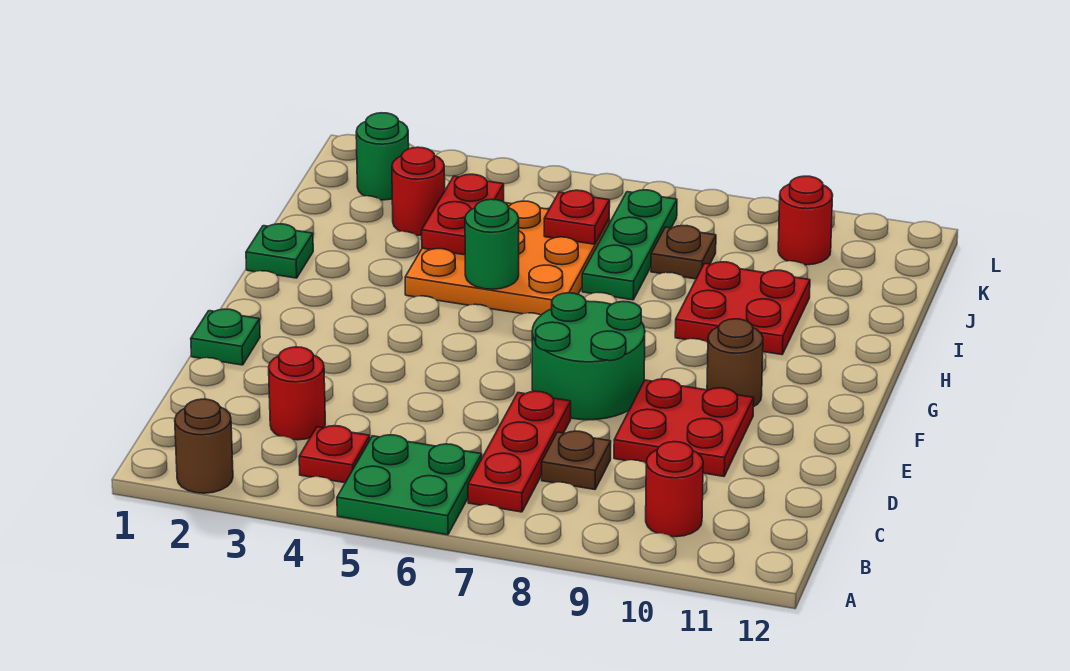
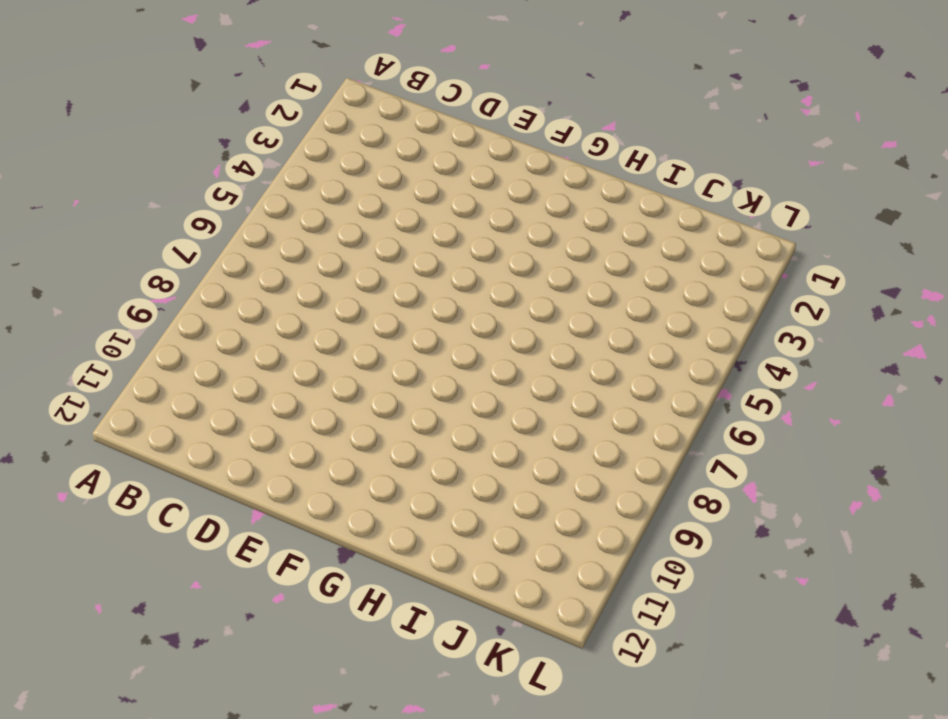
none -> brown 1x1 round brick [175,399,233,493]
none -> green 2x2 plate [337,435,482,535]
none -> red 1x1 plate [299,426,370,483]

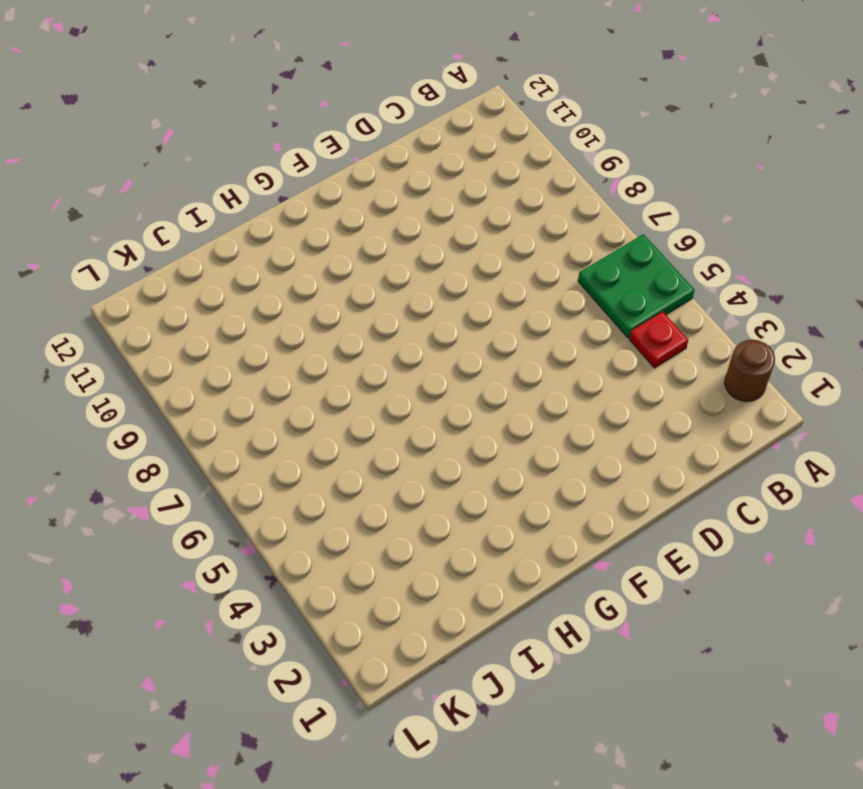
none -> red 1x3 plate [468,391,571,512]
none -> red 1x1 round brick [646,442,703,537]
none -> red 1x1 round brick [269,347,325,440]

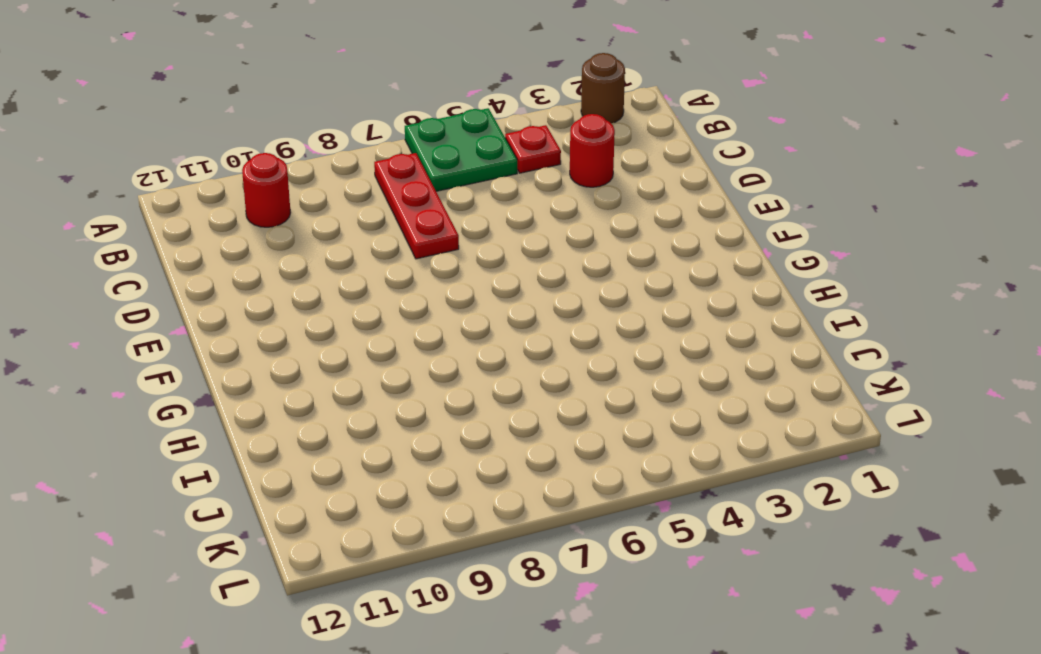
none -> brown 1x1 plate [542,431,611,490]
none -> red 2x2 plate [614,379,754,476]
none -> green 1x1 plate [191,309,260,365]

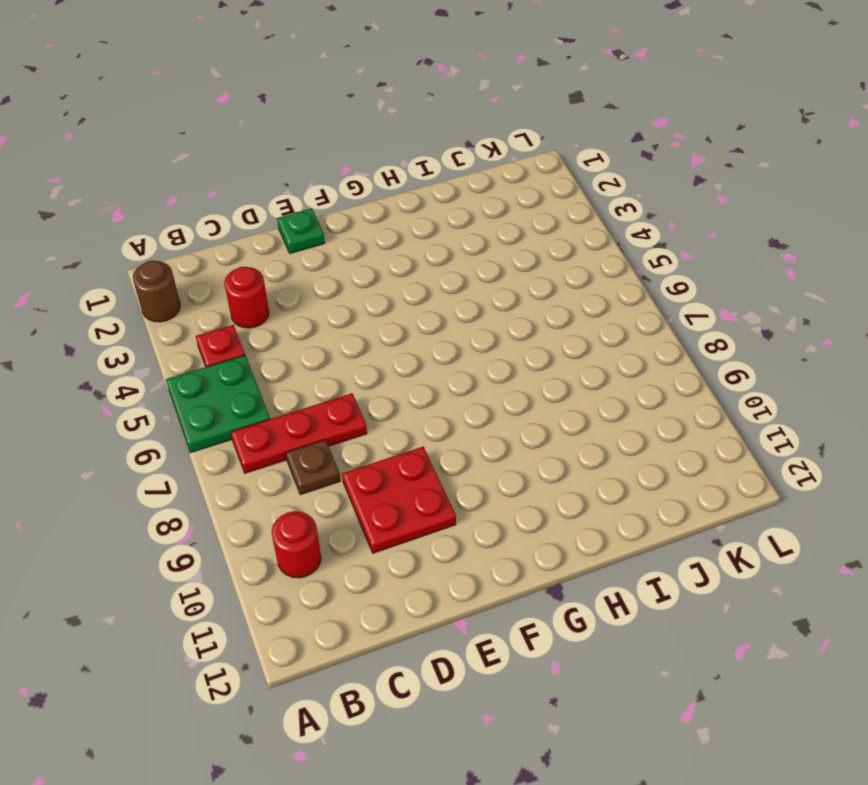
none -> green 2x2 round brick [532,293,645,420]
none -> brown 1x1 round brick [707,319,763,407]
none -> green 1x1 plate [246,224,313,278]

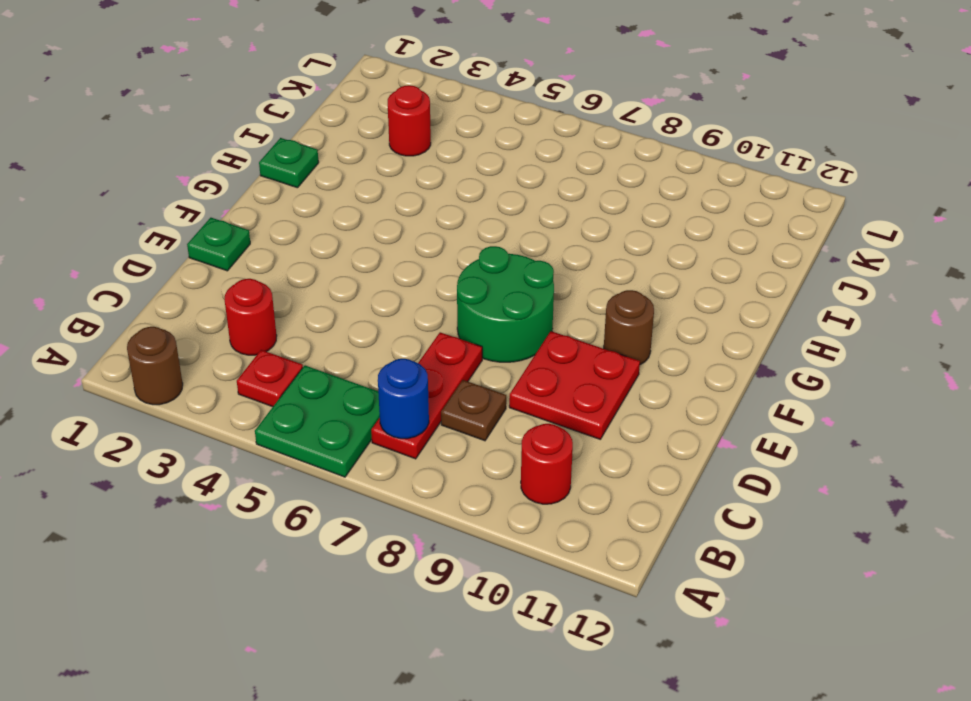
blue 1x1 round brick [378,359,429,439] -> none
none -> orange 3x3 plate [405,201,609,315]
none -> red 2x2 plate [675,262,810,355]
none -> green 1x3 plate [582,190,677,300]

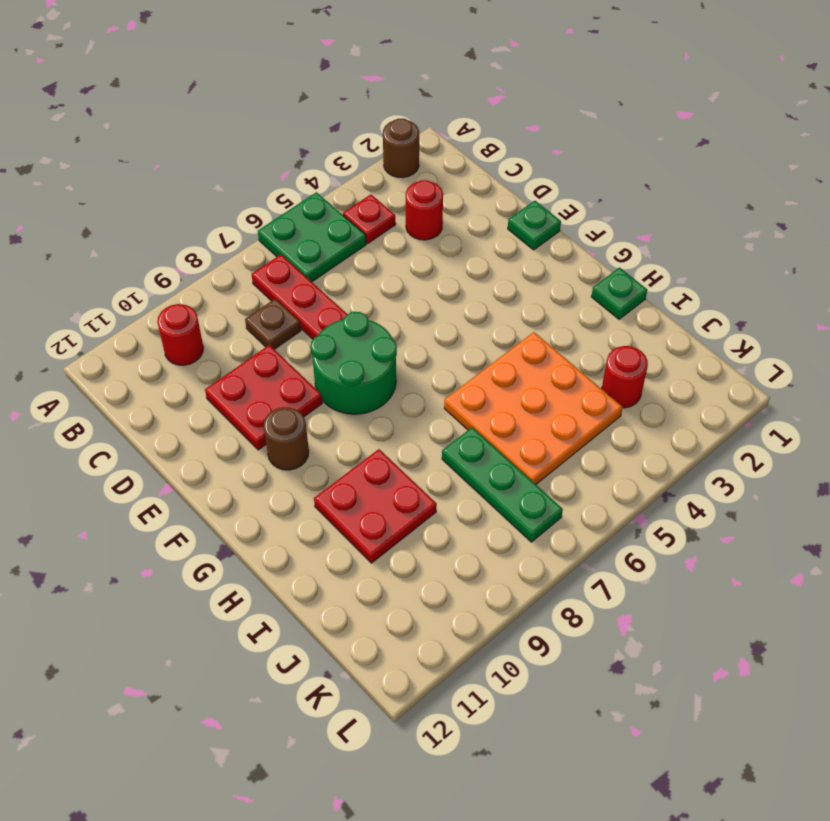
none -> brown 1x1 plate [651,225,716,279]
none -> green 1x1 round brick [356,113,409,200]
none -> red 1x1 round brick [778,176,833,265]

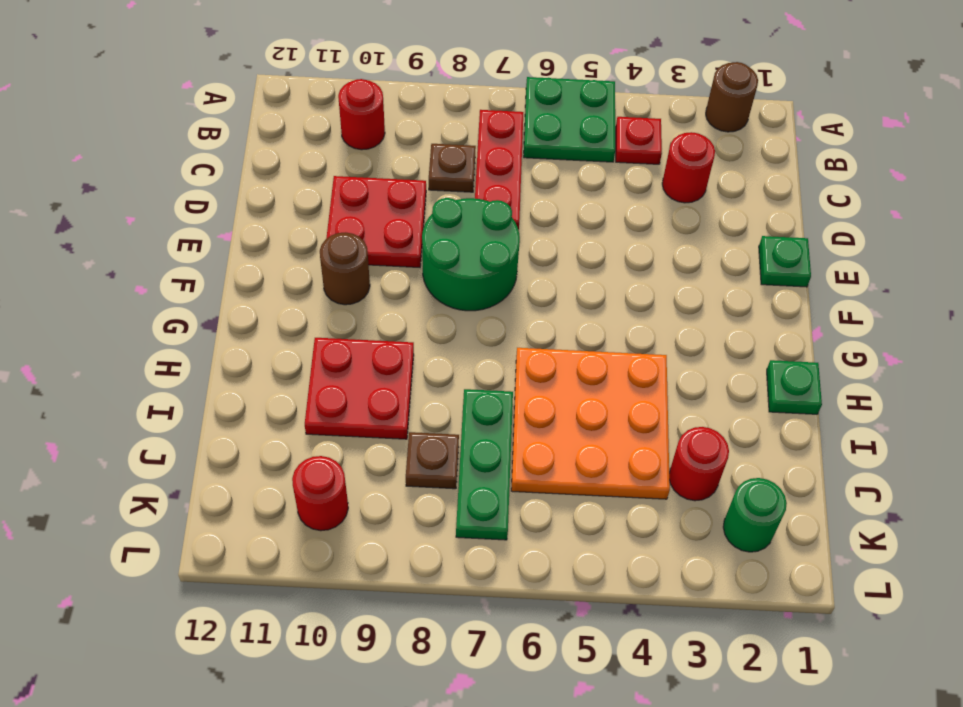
none -> green 1x1 round brick [465,199,519,289]
none -> red 1x2 plate [422,174,504,255]
none -> red 1x1 plate [544,190,610,244]

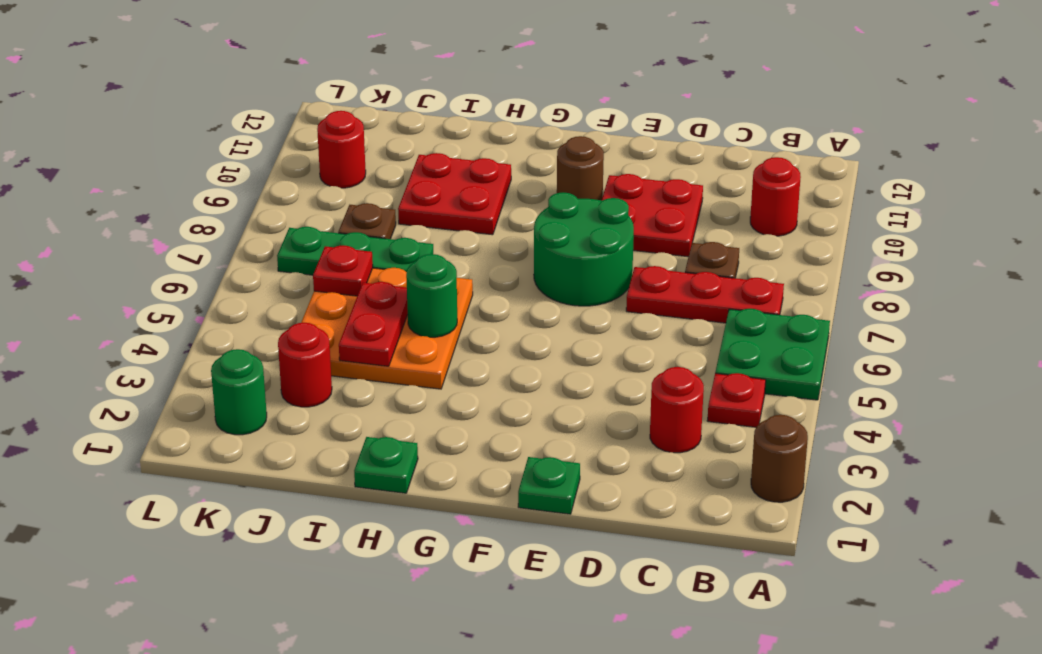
red 1x2 plate [339,282,408,366] -> red 1x2 plate turned to [422,174,504,255]

